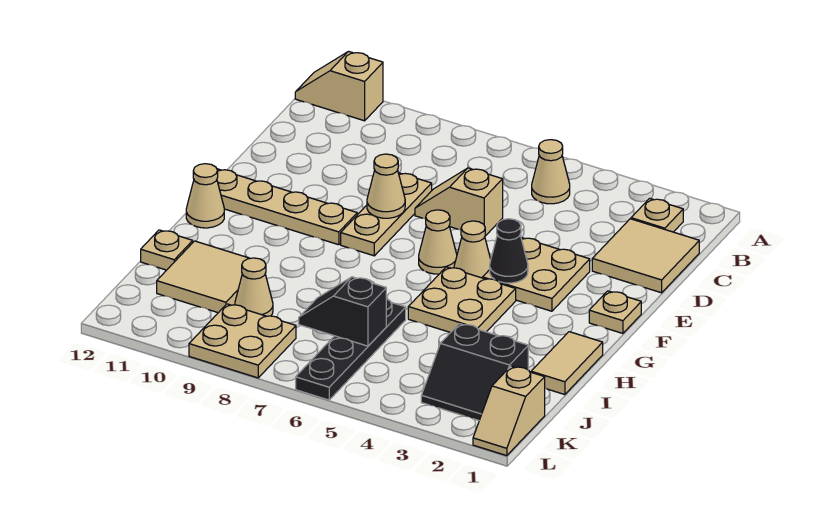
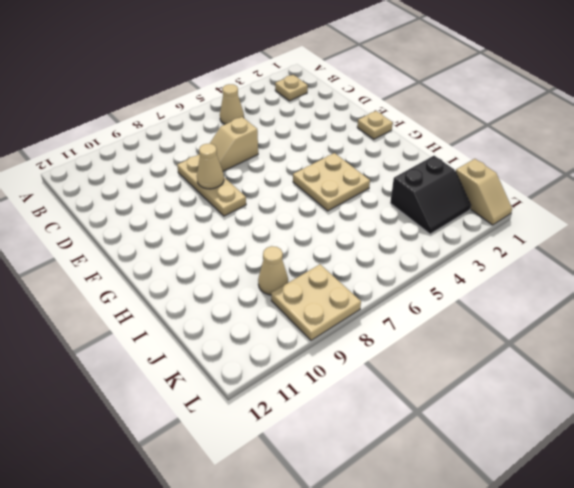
none -> tan 1x2 slope [295,51,383,121]
none -> tan 2x2 tile [592,219,699,293]
none -> tan 2x2 plate [483,238,590,311]

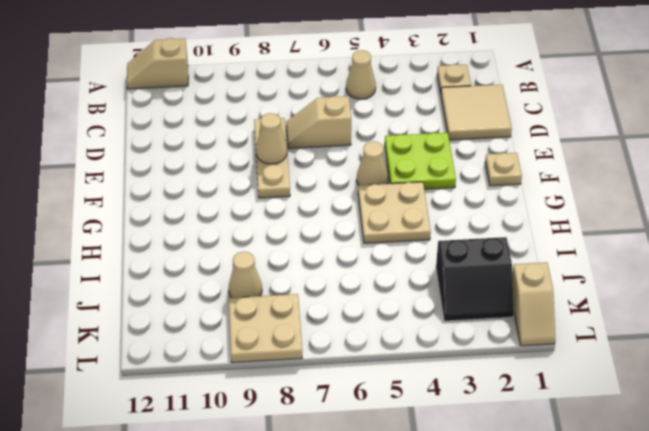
lime 2x2 plate [385,133,456,189] -> tan 2x2 plate [483,238,590,311]
none -> tan 1x1 cone [419,210,457,274]
none -> tan 1x4 plate [217,169,357,245]
none -> tan 1x1 cone [186,164,224,228]

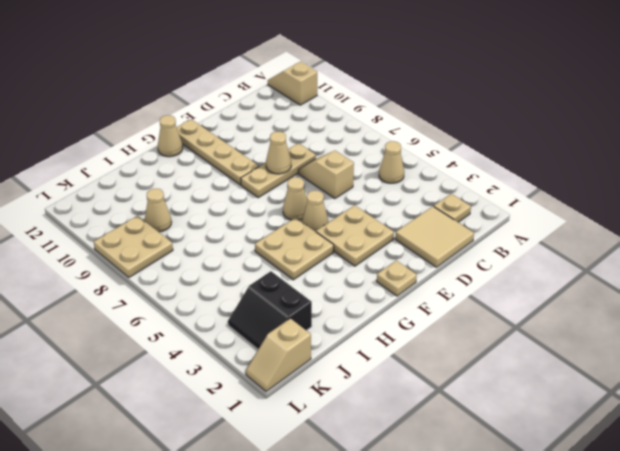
none -> tan 1x2 tile [531,332,603,395]
none -> black 1x4 plate [296,299,406,400]
none -> tan 2x2 tile [157,241,250,313]

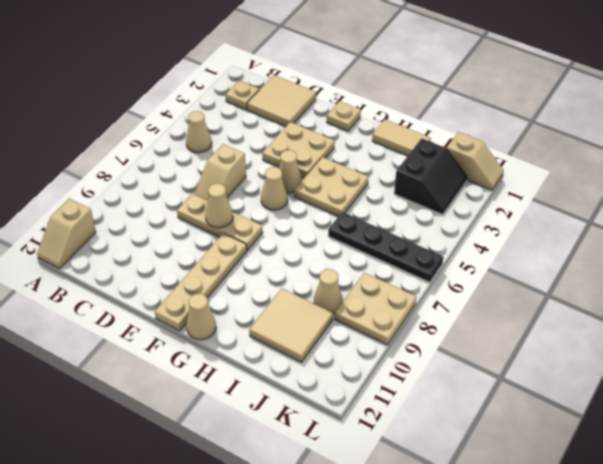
none -> tan 1x1 plate [141,230,193,270]
none -> black 1x1 cone [490,219,528,283]
none -> black 1x2 slope [299,277,386,346]

